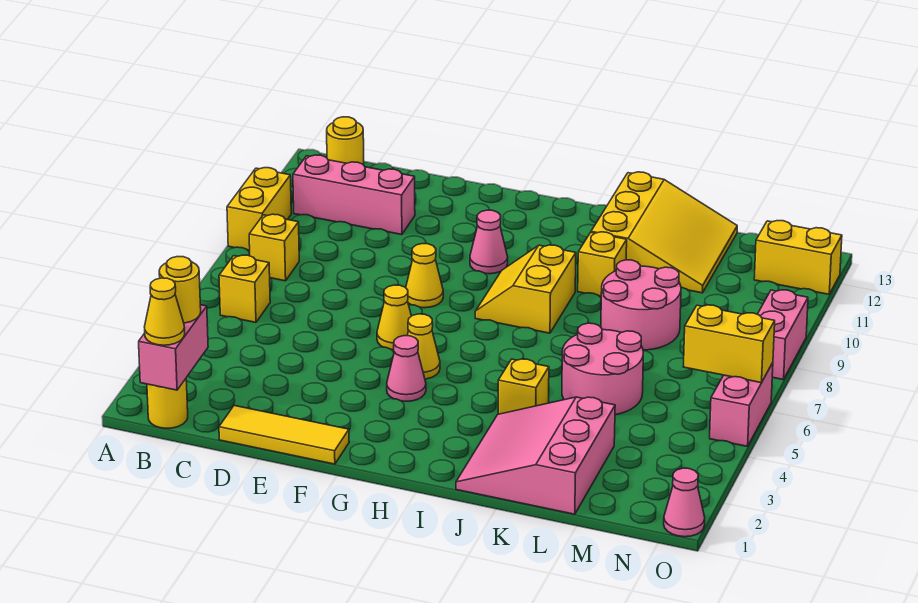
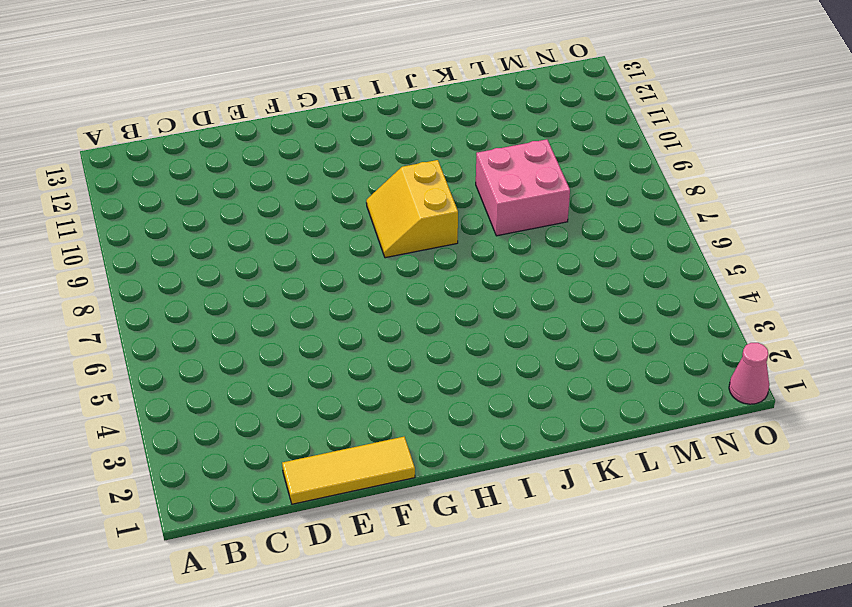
pink 2x2 brick [476,139,570,236] -> pink 2x2 round brick [601,260,681,350]
none -> yellow 1x2 brick [227,168,291,251]
none -> yellow 1x1 round brick [147,379,188,428]
none -> yellow 1x1 brick [219,255,270,322]

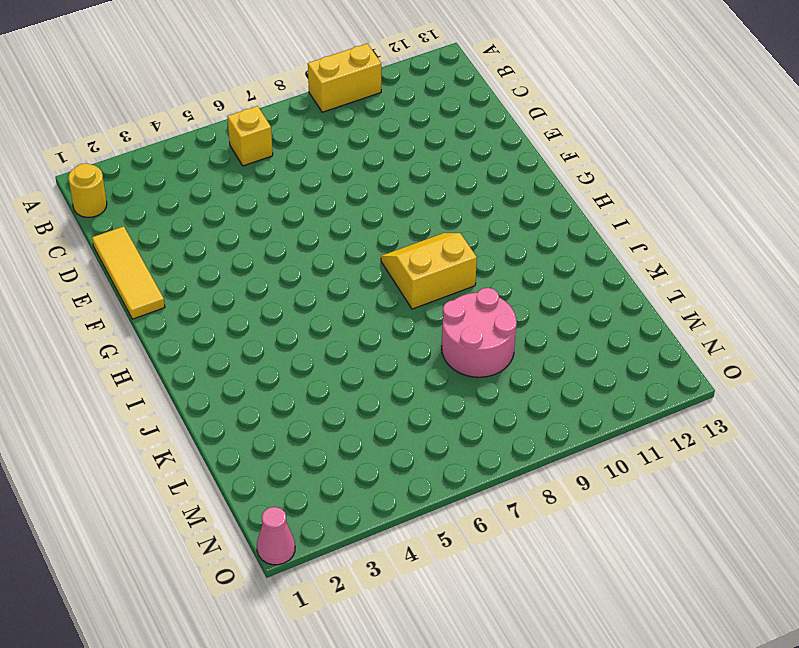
none -> yellow 1x1 brick [249,214,299,281]
none -> pink 1x3 brick [293,155,415,235]
none -> yellow 1x1 round brick [327,117,364,165]

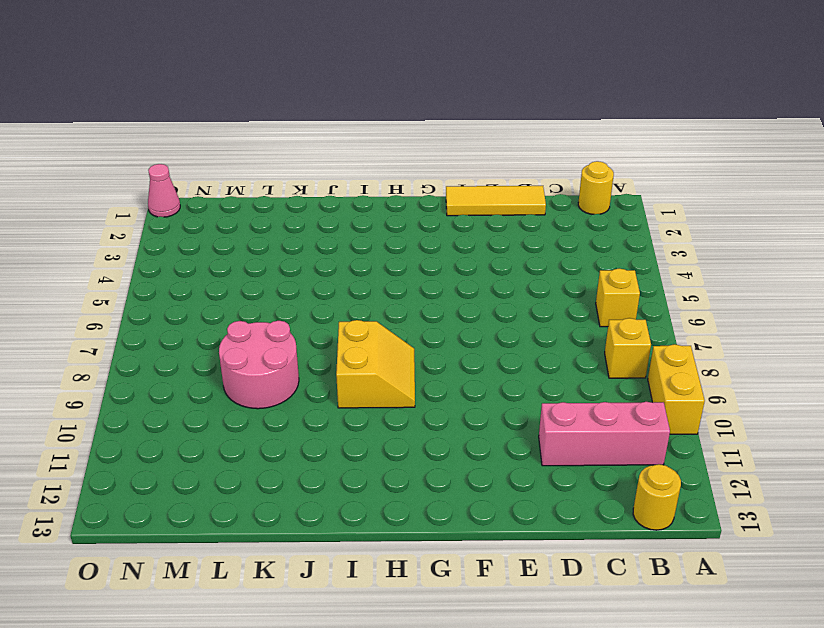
none -> yellow 1x1 cone [377,285,411,350]
none -> yellow 1x1 cone [406,244,443,308]
none -> pink 1x1 cone [387,336,426,401]

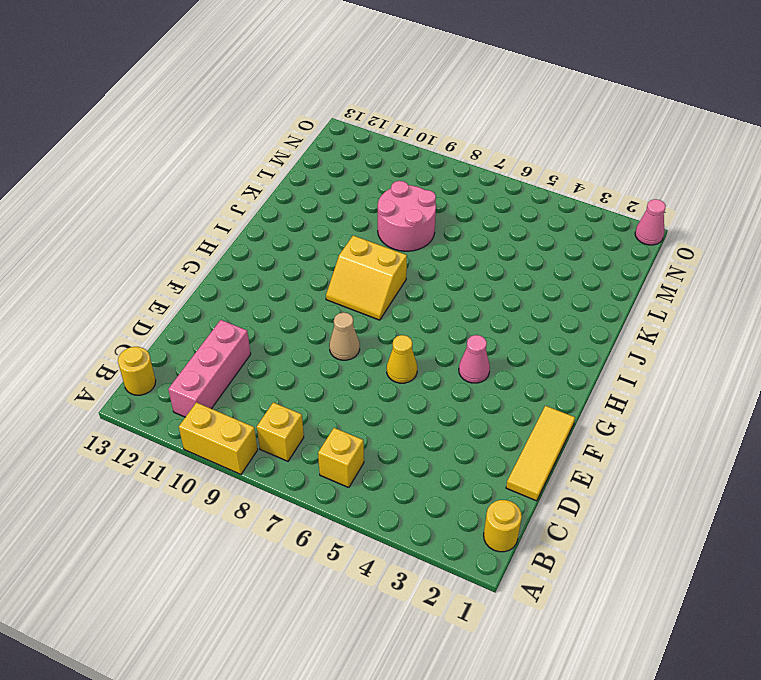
tan 1x1 cone [329,313,360,360] -> yellow 1x1 cone [406,244,443,308]
none -> yellow 1x1 cone [407,314,440,379]
none -> pink 1x1 cone [470,210,508,274]
none -> pink 3x3 slope [456,397,615,514]

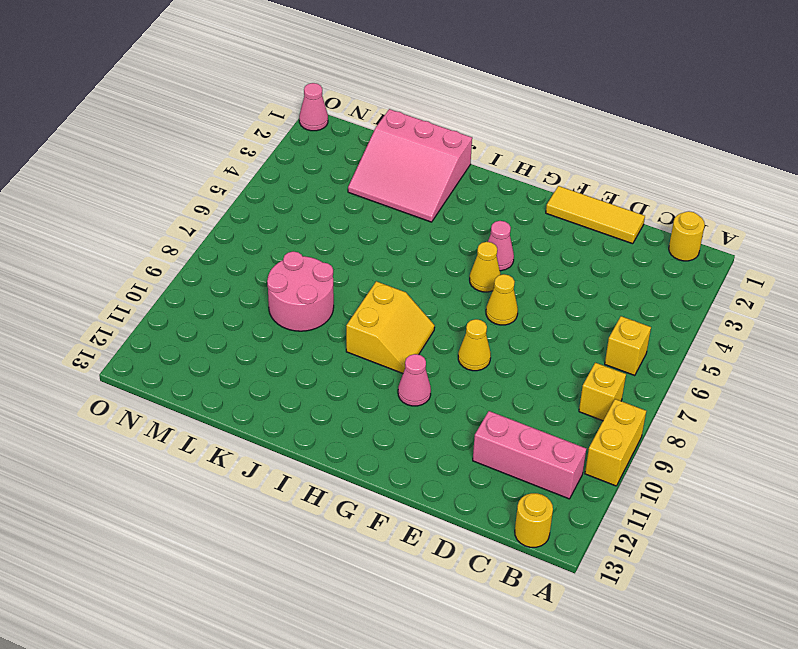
pink 3x3 slope [348,109,472,222] -> pink 3x3 slope turned to [456,397,615,514]
none -> yellow 1x1 brick [498,359,549,414]
none -> yellow 1x1 brick [578,232,627,296]
none -> yellow 3x3 slope [591,172,737,293]

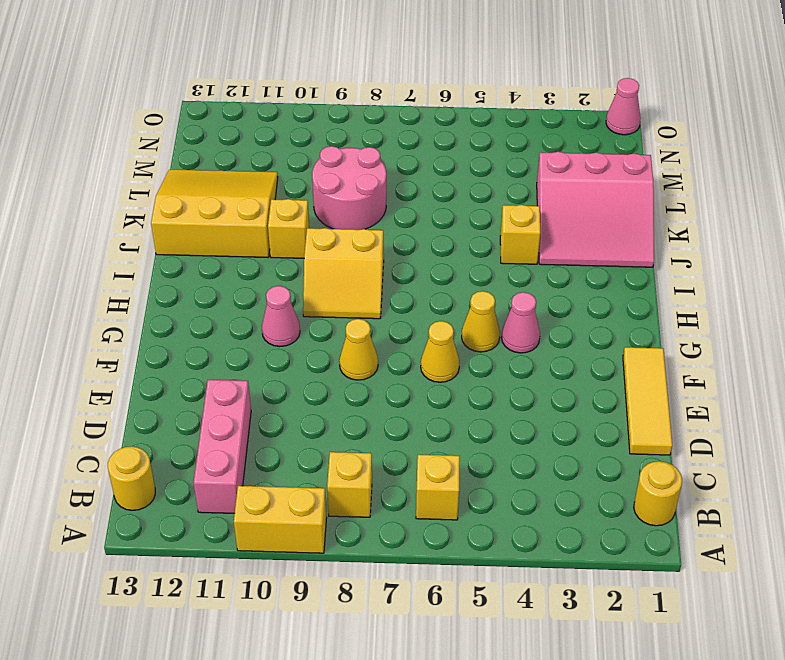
none -> pink 2x2 round brick [562,323,643,415]
none -> yellow 1x2 brick [754,221,842,294]
none -> pink 1x2 brick [710,363,773,446]

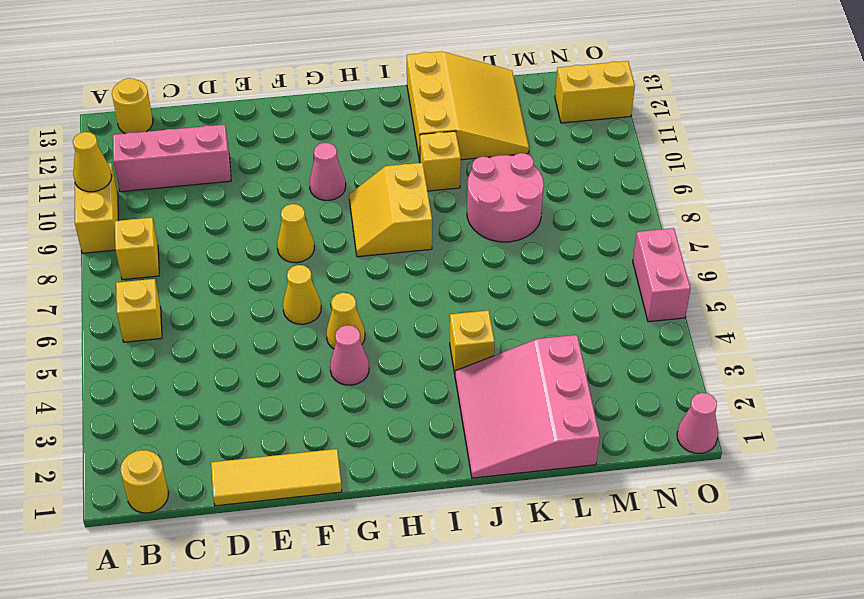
yellow 1x1 cone [73,132,112,192] -> yellow 1x1 cone moved to [145,278,185,345]
none -> pink 2x2 round brick [562,323,643,415]
none -> pink 1x2 brick [757,290,808,380]
none -> pink 1x2 brick [139,305,208,390]

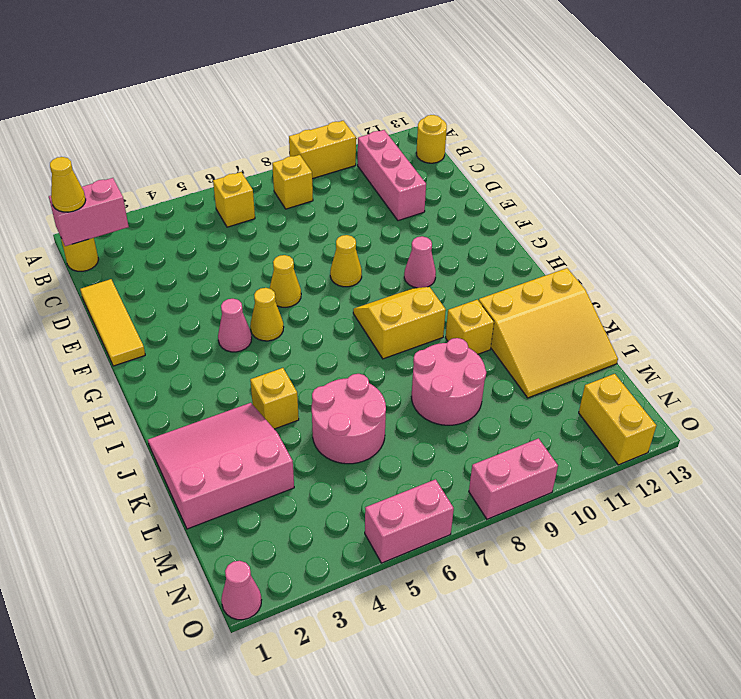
none -> yellow 1x2 brick [683,305,775,383]
none -> yellow 1x1 round brick [159,257,201,323]

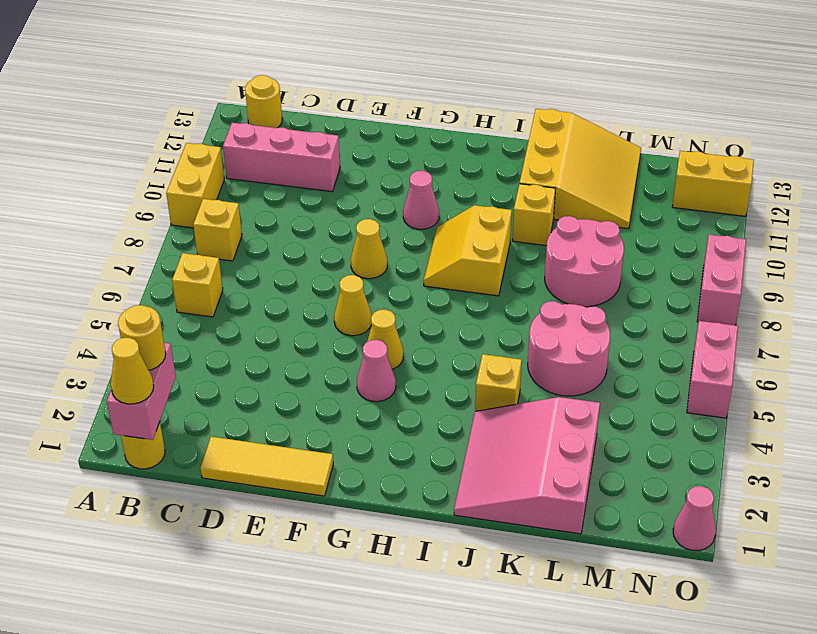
none -> yellow 1x2 brick [683,305,775,383]

